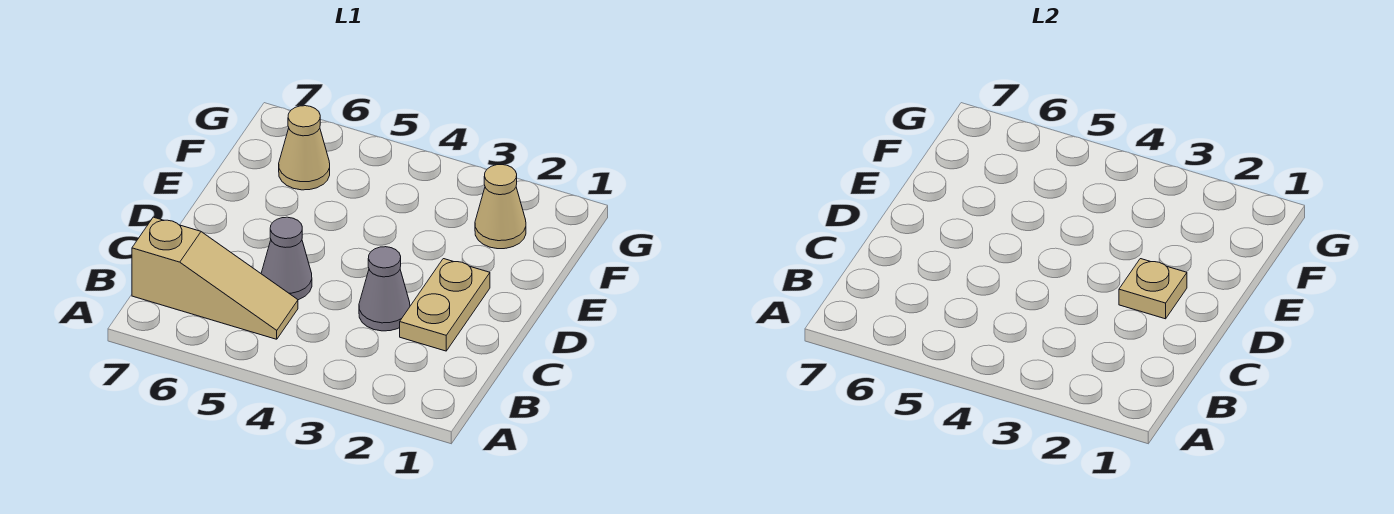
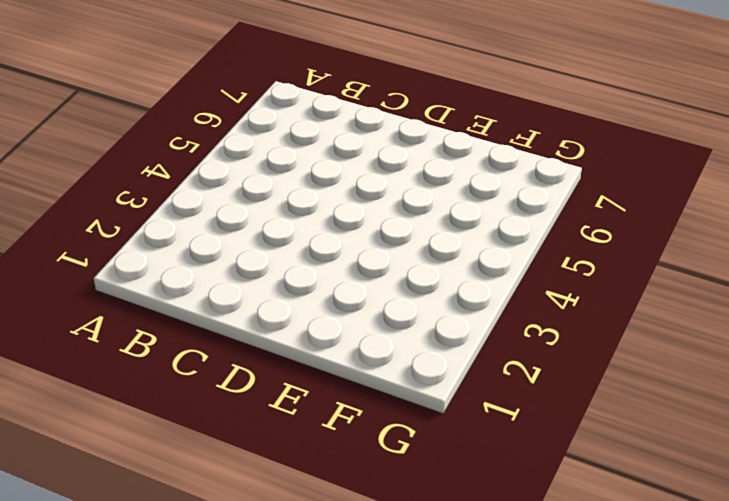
none -> tan 1x3 slope [132,217,298,339]
none -> tan 1x2 plate [400,259,490,351]

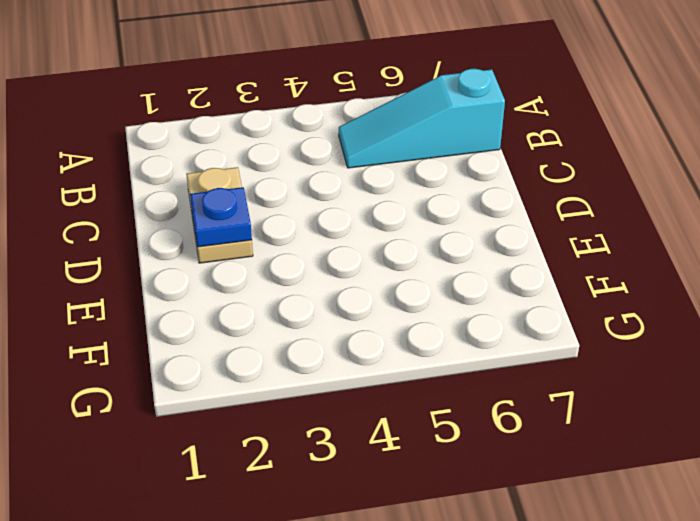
cyan 1x3 slope [339,69,505,168] -> tan 1x3 slope [132,217,298,339]
blue 1x1 plate [190,187,252,247] -> tan 1x1 plate [1119,259,1187,319]
none -> grey 1x1 cone [359,247,410,331]
none -> grey 1x1 cone [261,217,312,300]

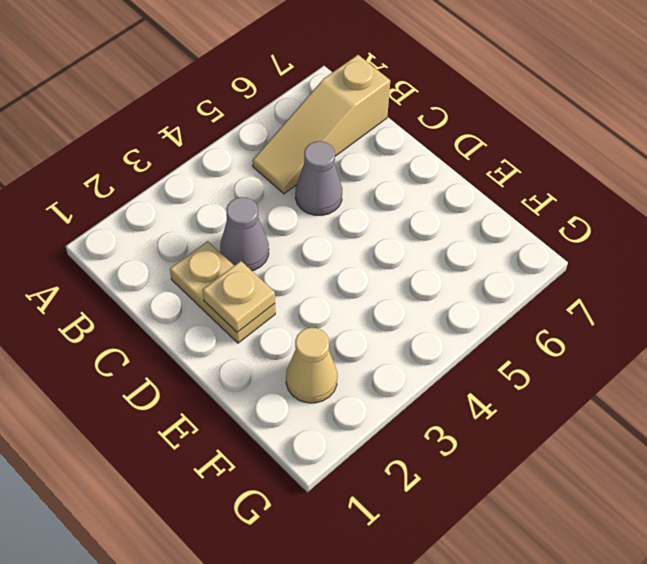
none -> tan 1x1 cone [279,106,330,190]

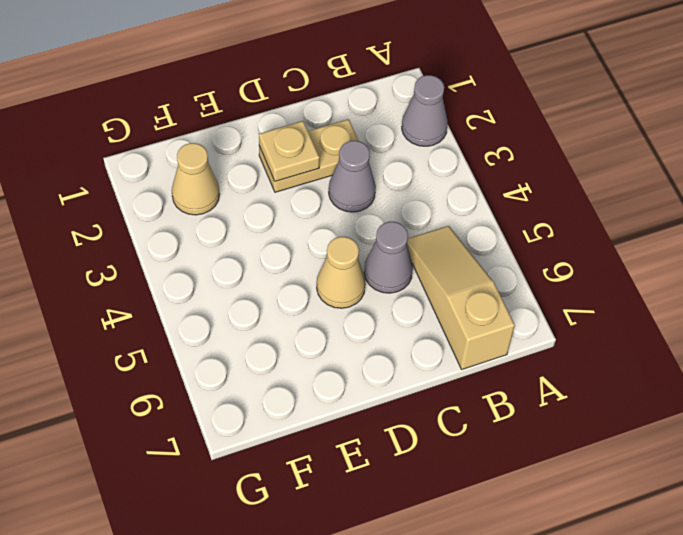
grey 1x1 cone [402,75,448,146] -> none
tan 1x1 cone [317,237,365,308] -> tan 1x1 cone moved to [279,106,330,190]

